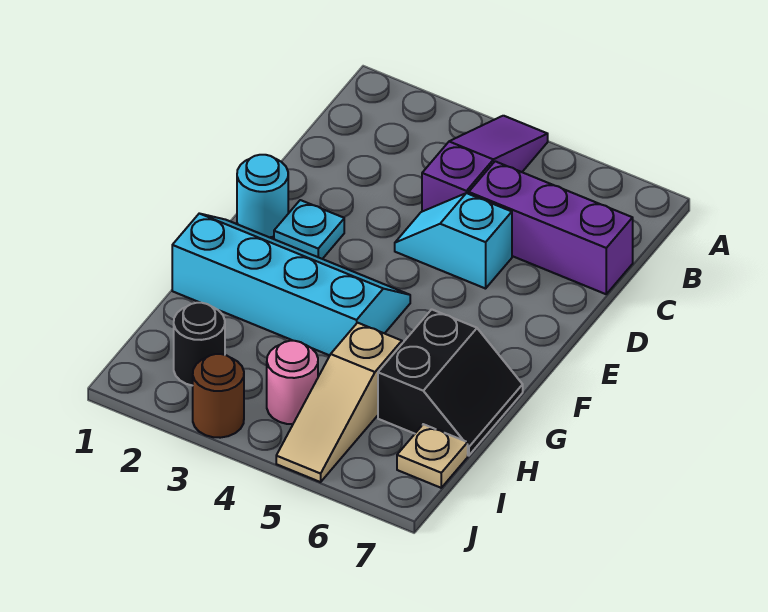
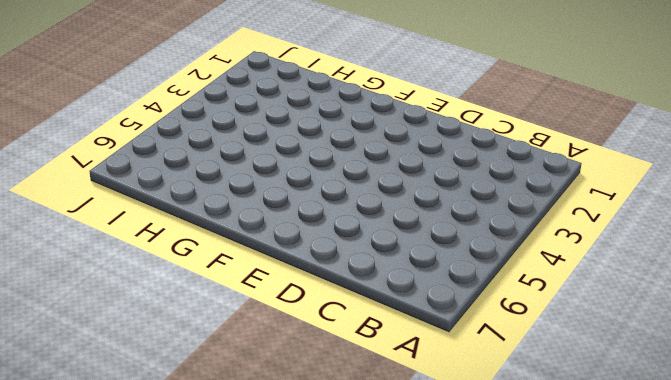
none -> purple 1x3 slope [422,116,548,212]
none -> purple 1x3 brick [469,161,633,294]
none -> cyan 1x2 slope [395,193,512,289]

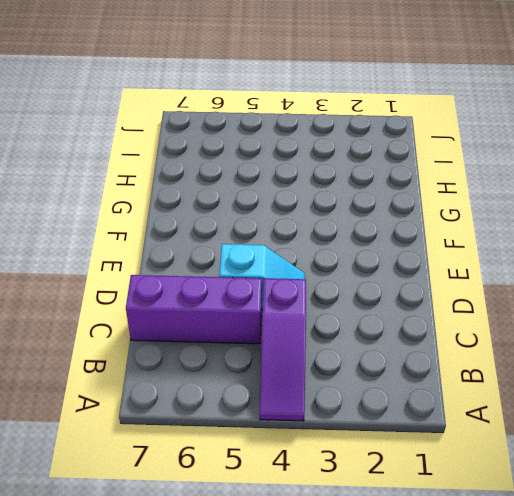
none -> cyan 1x1 round brick [237,155,288,237]
none -> cyan 1x1 plate [274,200,344,259]
none -> cyan 2x4 slope [172,214,410,355]

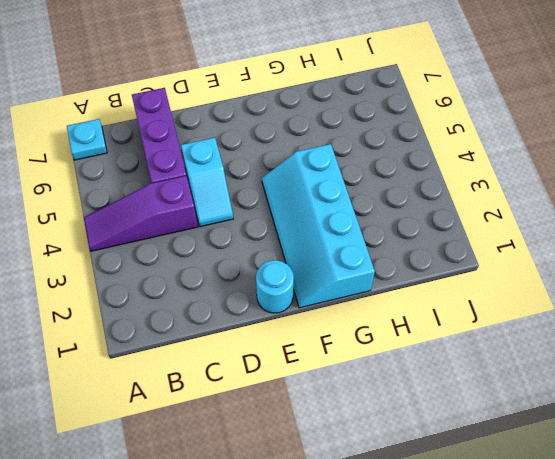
cyan 1x1 plate [67,119,107,160] -> cyan 1x1 plate moved to [274,200,344,259]
none -> black 2x2 slope [378,309,523,456]
none -> tan 1x3 slope [276,323,402,482]
none -> black 1x1 round brick [174,303,225,386]

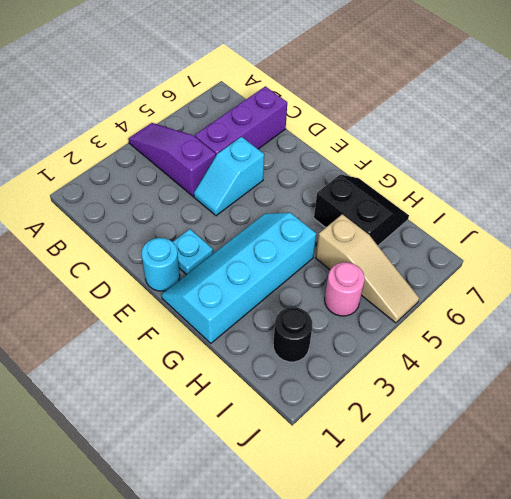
none -> tan 1x1 plate [397,424,468,488]
none -> brown 1x1 round brick [193,354,244,438]

